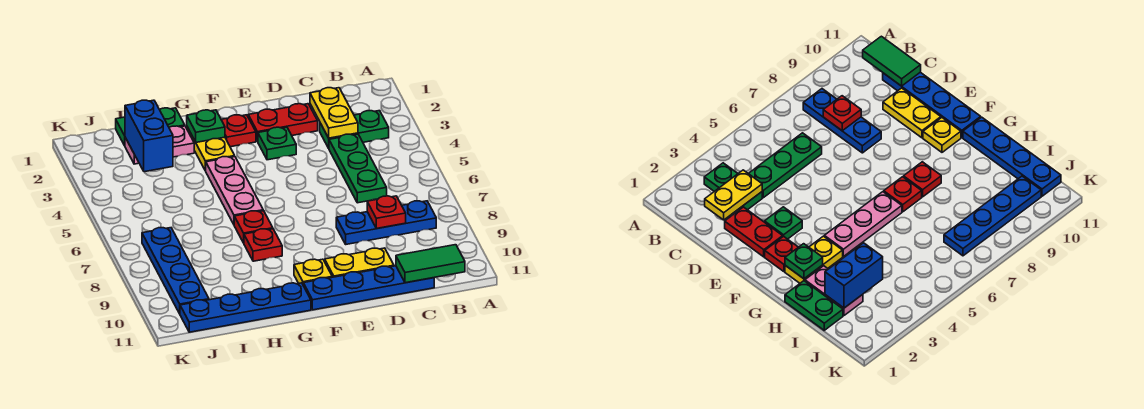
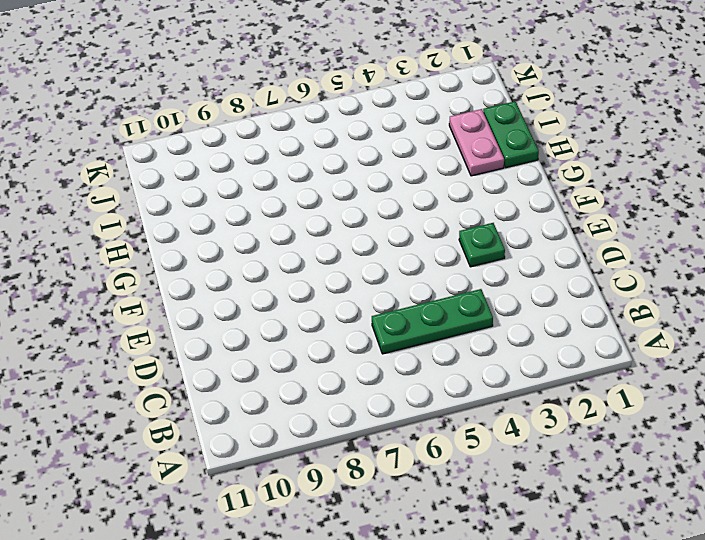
none -> green 1x2 plate [320,111,389,148]
none -> blue 1x3 plate [336,201,436,244]
none -> blue 1x4 plate [303,266,434,310]

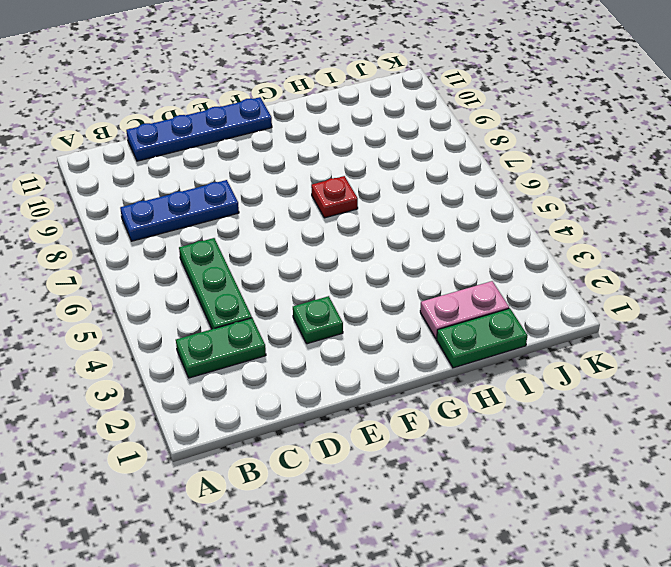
none -> red 1x2 plate [248,104,318,142]
none -> yellow 1x2 plate [325,248,394,277]
none -> red 1x1 plate [221,115,256,147]

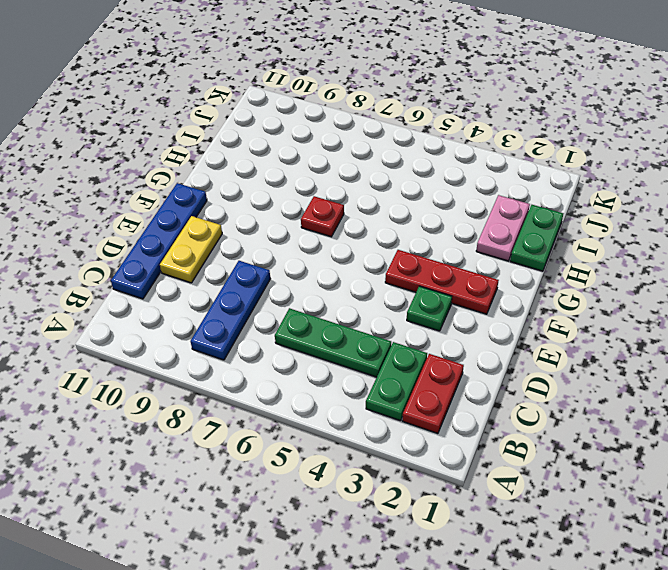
red 1x2 plate [403,354,464,433] -> red 1x2 plate moved to [248,104,318,142]
red 1x3 plate [385,250,499,314] -> red 1x1 plate [221,115,256,147]
none -> yellow 1x1 plate [294,259,332,284]
none -> yellow 1x2 plate [187,127,235,171]
none -> pink 1x3 plate [206,157,263,224]

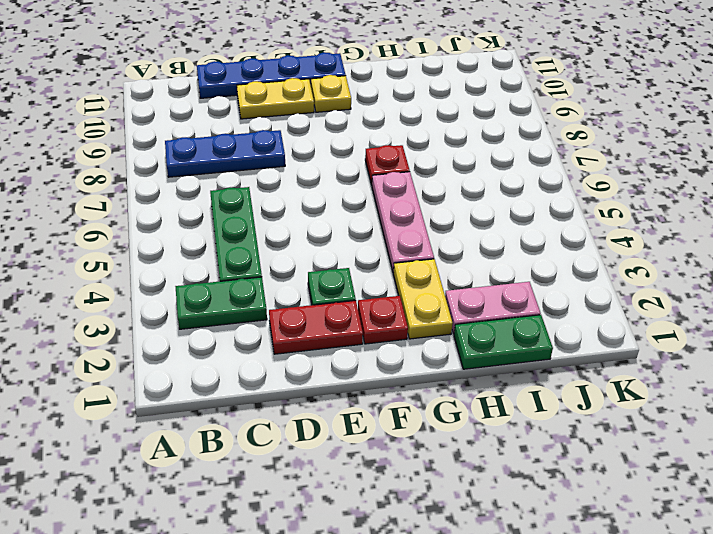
none -> red 1x1 plate [244,229,282,261]
none -> blue 1x4 plate [180,283,311,332]
none -> blue 1x4 plate [142,228,209,314]

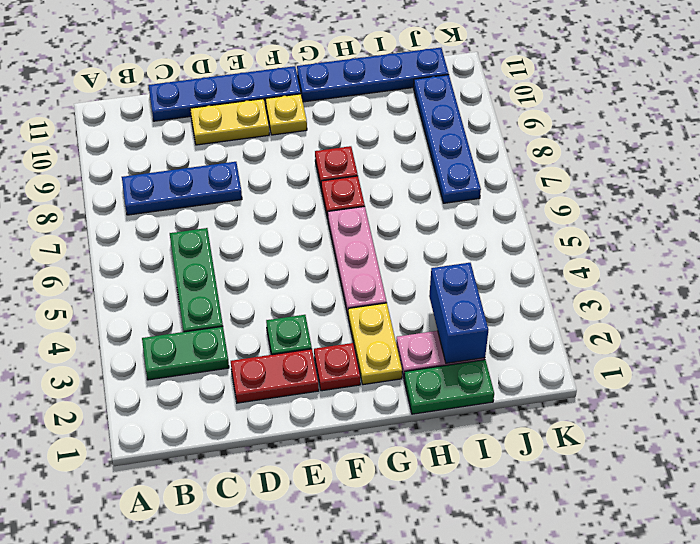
none -> green 1x2 tile [396,245,465,283]
none -> yellow 1x2 plate [310,88,358,138]
none -> red 1x1 plate [367,196,406,228]

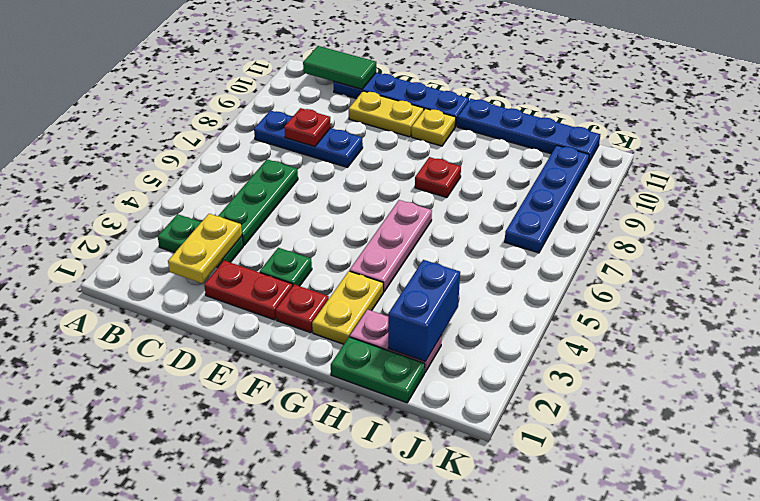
none -> red 1x1 plate [234,211,273,243]
none -> green 1x1 plate [187,110,225,142]

